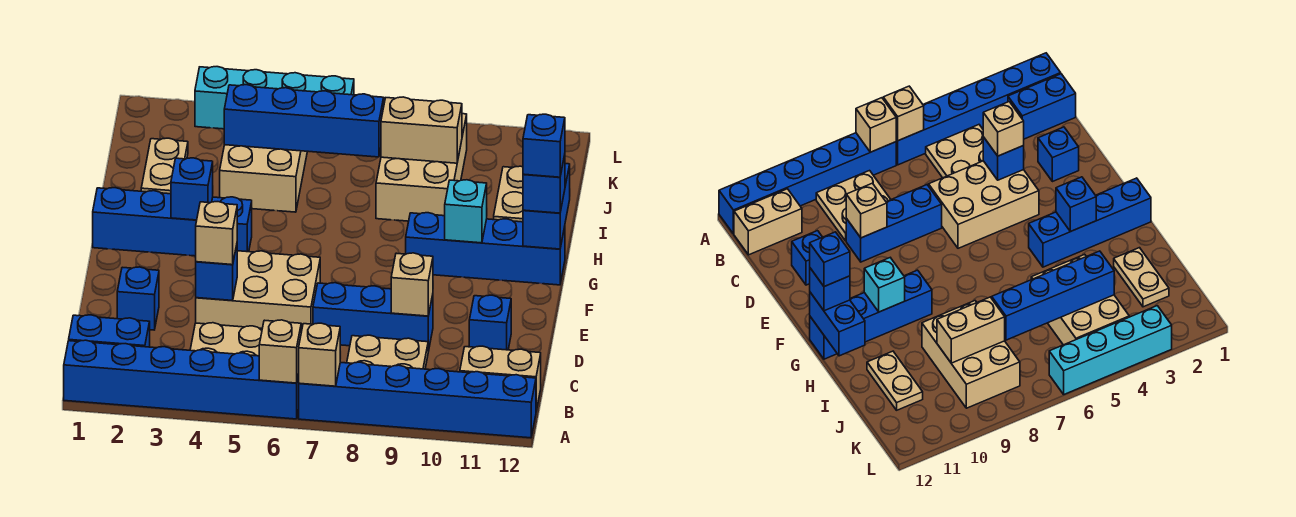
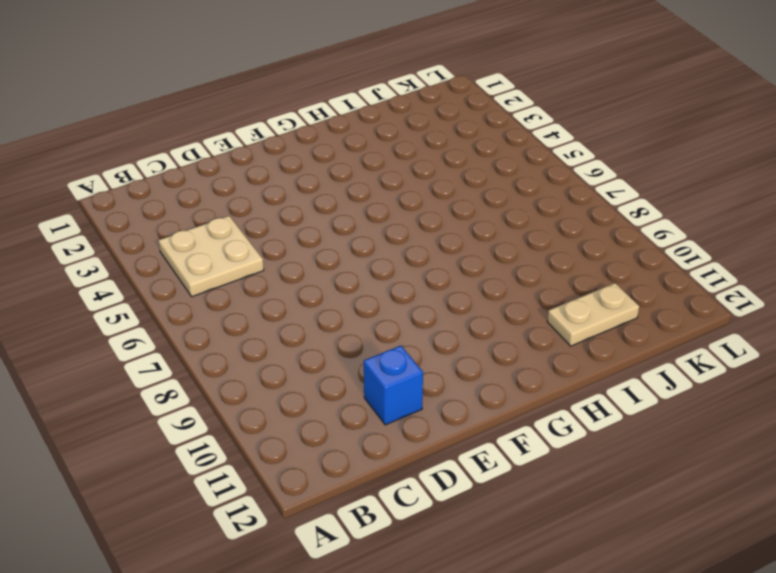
none -> blue 1x6 brick [64,340,299,419]
none -> blue 1x6 brick [299,362,536,438]
none -> blue 1x2 brick [69,315,150,347]

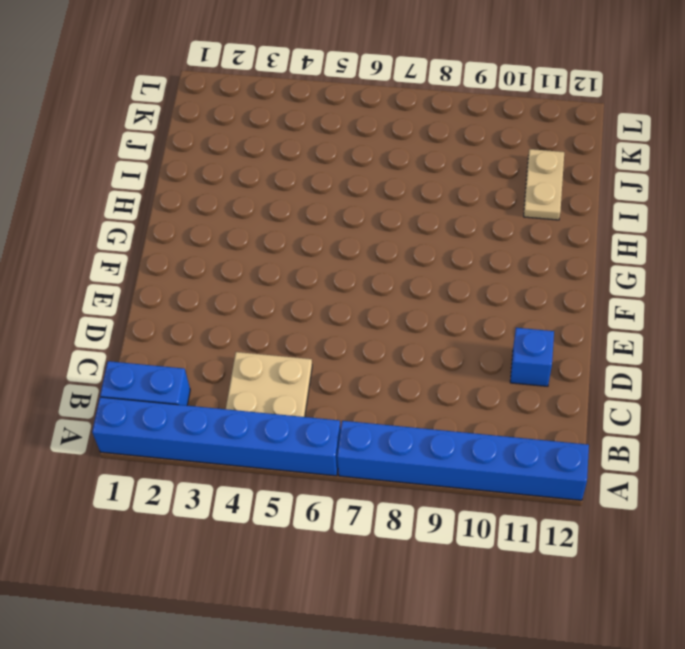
none -> tan 2x2 plate [347,335,428,369]
none -> tan 1x2 brick [460,346,541,411]
none -> blue 1x1 brick [117,267,159,330]

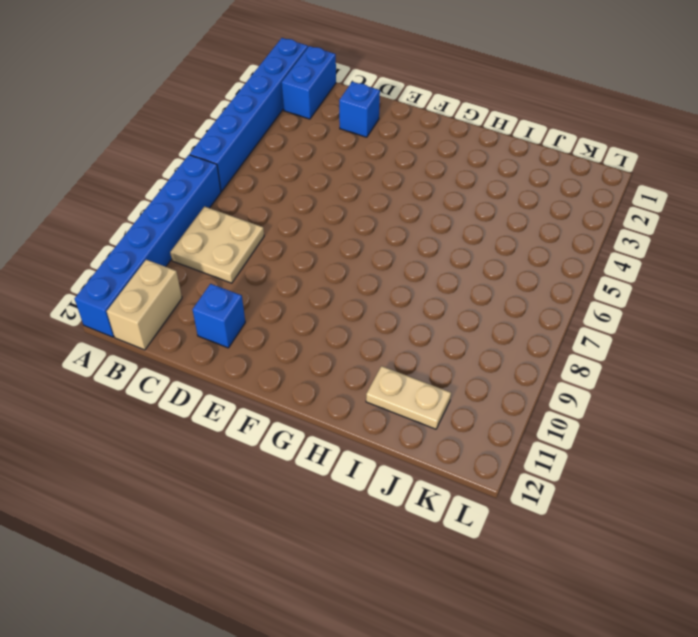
none -> tan 2x2 plate [190,323,262,356]
none -> tan 2x3 brick [196,251,320,332]
none -> blue 1x3 brick [313,283,433,352]

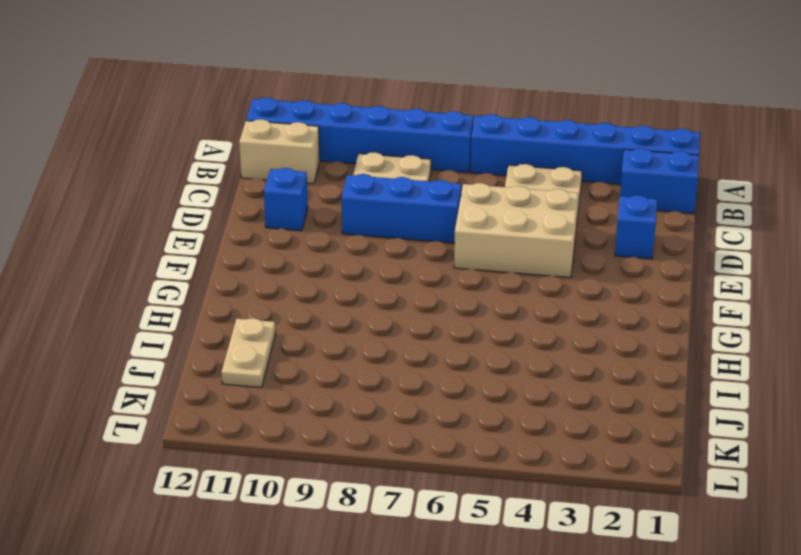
none -> blue 1x4 brick [93,188,252,256]
none -> blue 1x4 brick [406,213,565,285]
none -> tan 1x2 plate [141,138,188,194]

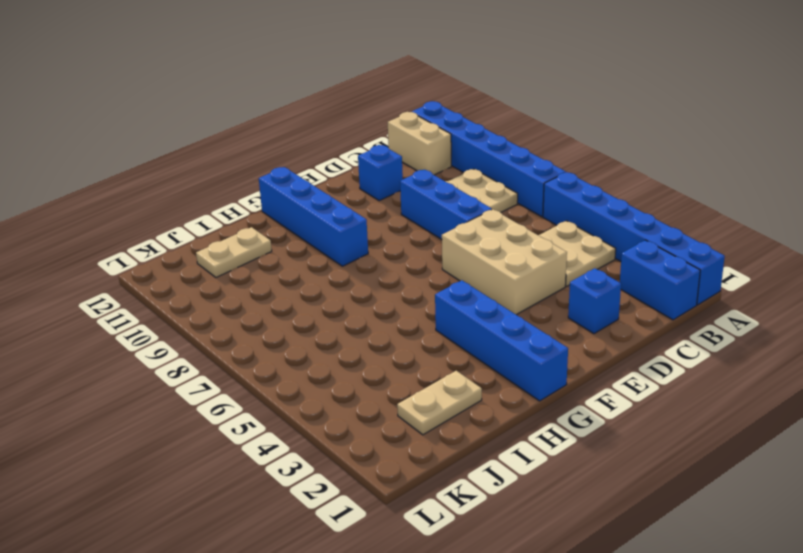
none -> tan 2x3 brick [220,145,307,212]
none -> tan 2x3 brick [376,114,467,221]
none -> cyan 1x4 brick [195,67,354,129]

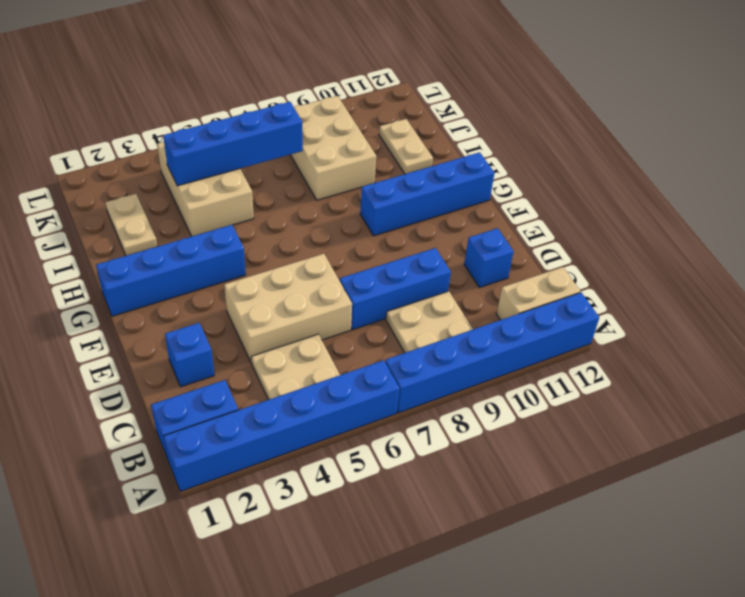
none -> cyan 1x4 brick [195,67,354,129]
none -> tan 1x1 brick [259,320,301,383]
none -> tan 1x1 brick [299,323,340,386]

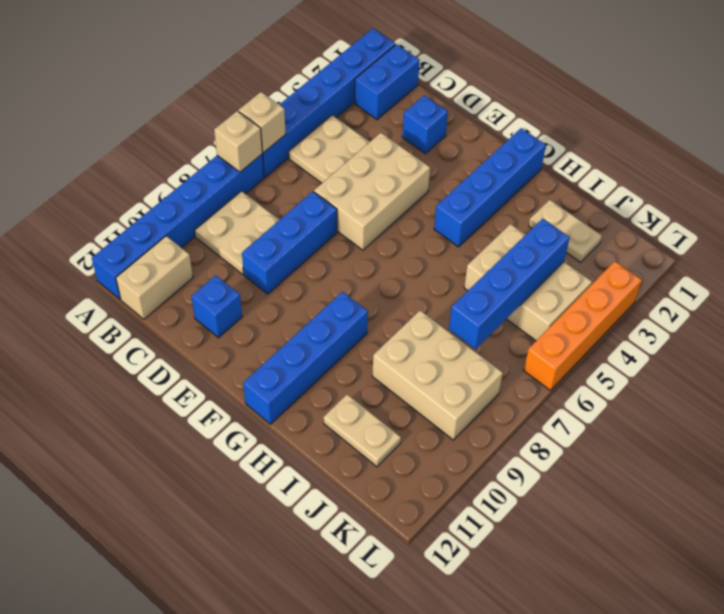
orange 1x4 brick [524,261,642,391] -> cyan 1x4 brick [195,67,354,129]
none -> blue 1x1 brick [196,245,237,300]
none -> tan 1x1 brick [391,253,433,316]
none -> blue 1x1 brick [171,158,213,220]

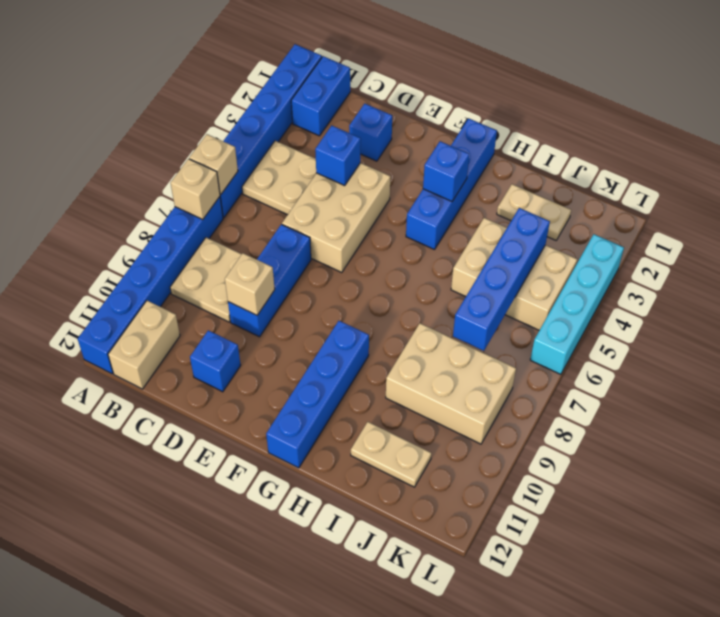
none -> cyan 1x1 brick [445,180,487,243]
none -> blue 1x2 brick [523,164,570,249]
none -> tan 1x2 brick [381,97,462,163]

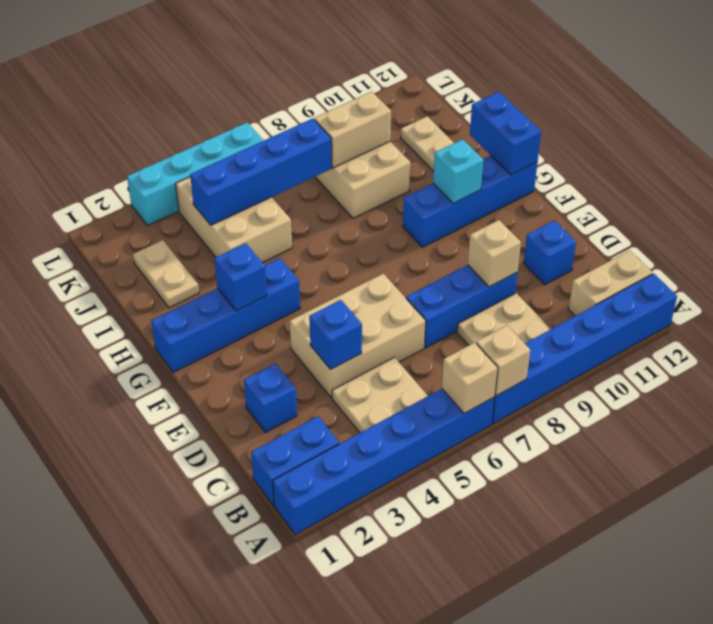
none -> tan 1x1 brick [196,202,237,265]
none -> blue 1x1 brick [523,155,565,213]
none -> blue 1x1 brick [523,114,565,177]

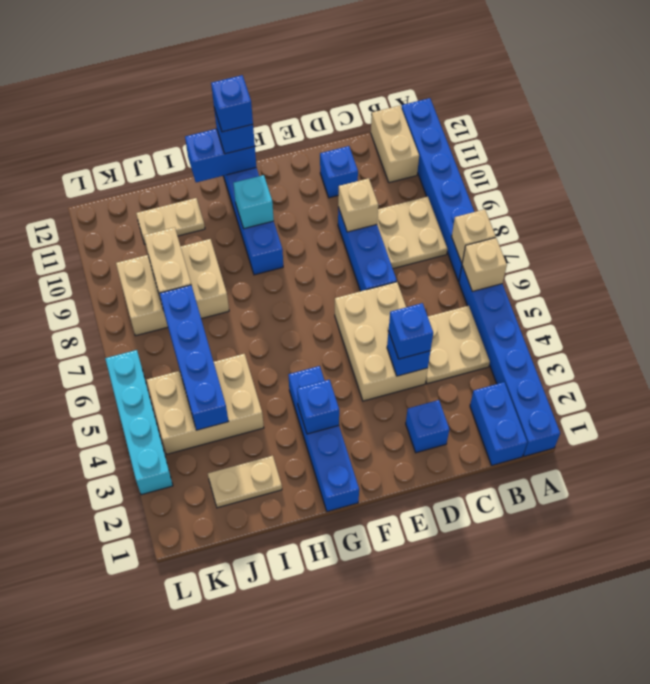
blue 1x1 brick [389,303,433,359] -> tan 1x1 brick [196,202,237,265]

